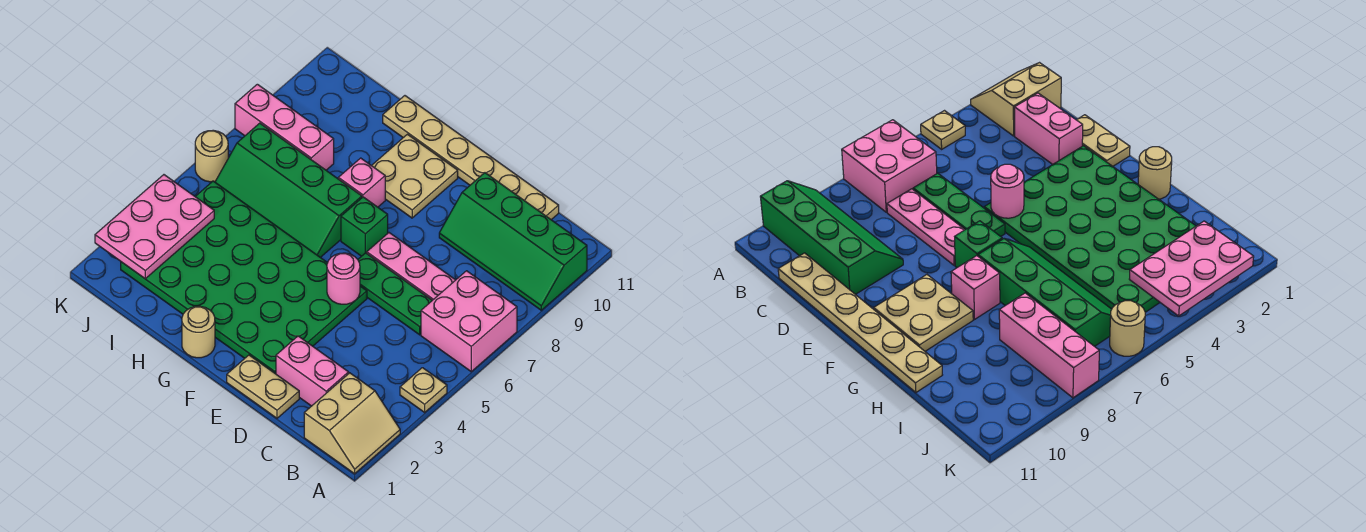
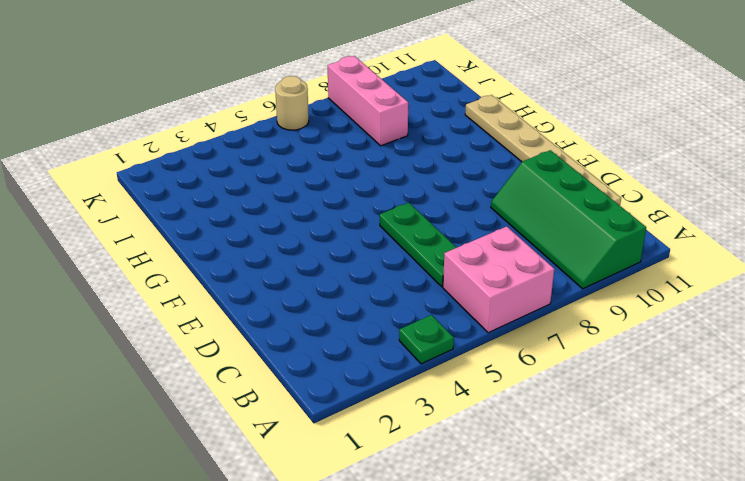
green 1x1 plate [399,315,454,364] -> tan 1x1 plate [400,368,447,412]
none -> tan 2x2 slope [304,373,400,474]
none -> pink 1x2 brick [276,336,349,406]
none -> pink 1x3 plate [367,233,455,300]

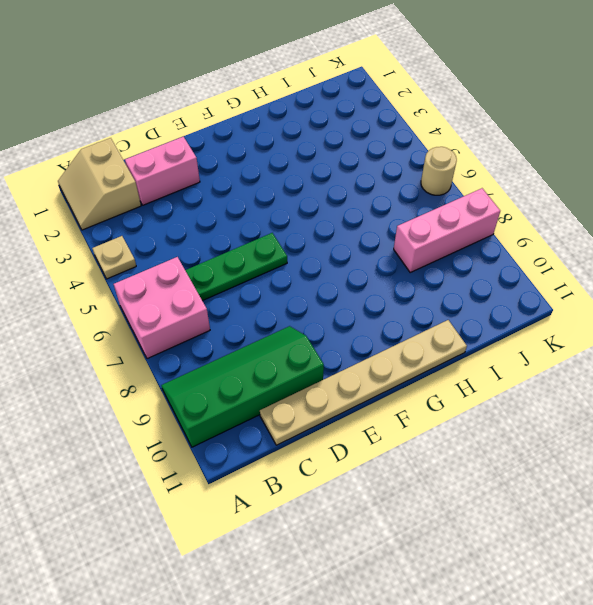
none -> pink 1x3 plate [367,233,455,300]
none -> tan 1x2 plate [227,355,299,418]
none -> green 4x6 plate [121,181,367,374]

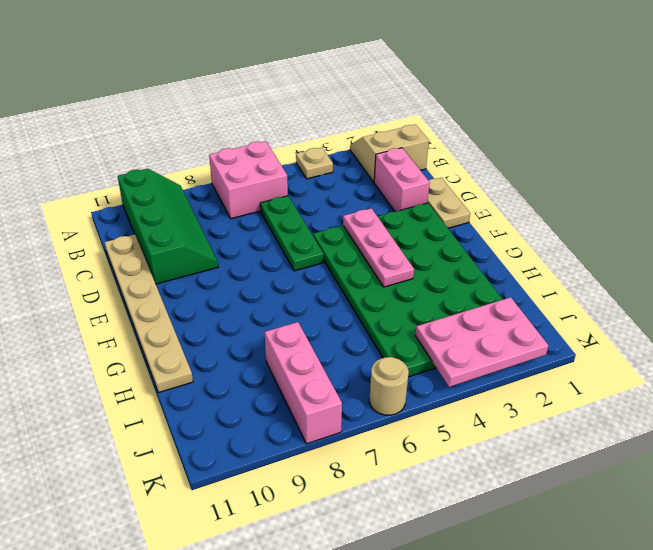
pink 1x3 plate [343,208,414,287] -> pink 1x3 plate moved to [367,233,455,300]
none -> green 1x1 brick [341,197,388,256]
none -> tan 2x2 plate [372,134,458,218]
none -> tan 1x1 round brick [182,306,215,358]

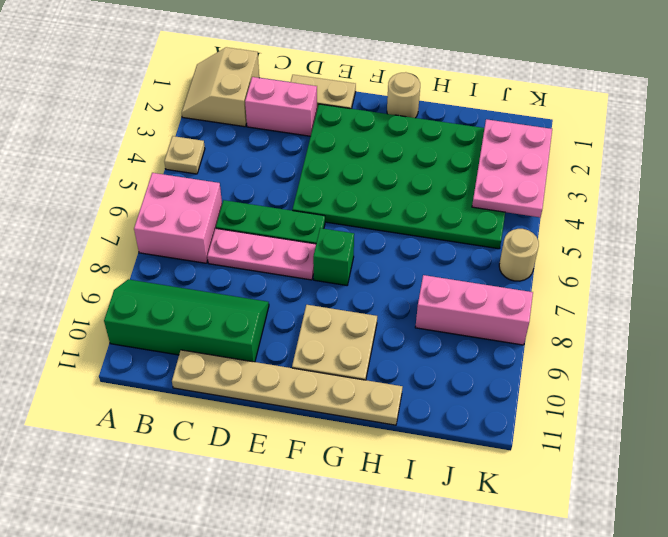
none -> green 2x4 slope [215,123,362,257]
none -> pink 1x1 brick [338,158,385,207]
none -> pink 1x1 round brick [327,253,360,304]

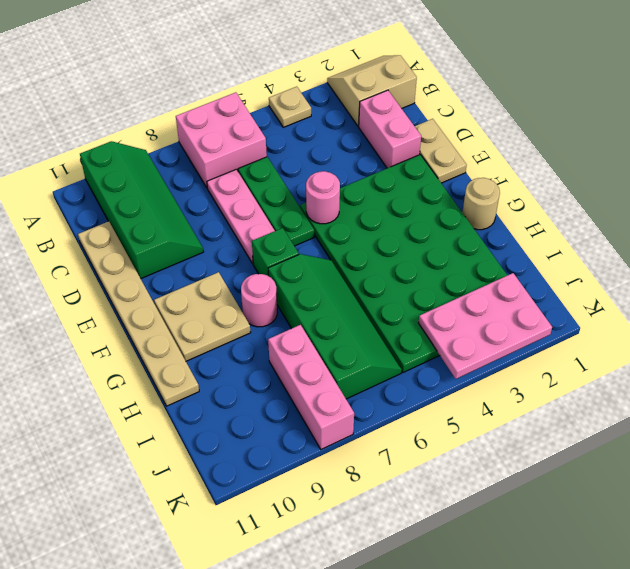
pink 1x1 round brick [241,274,277,327] -> pink 1x1 brick [338,158,385,207]
none -> tan 1x1 round brick [195,130,228,182]

